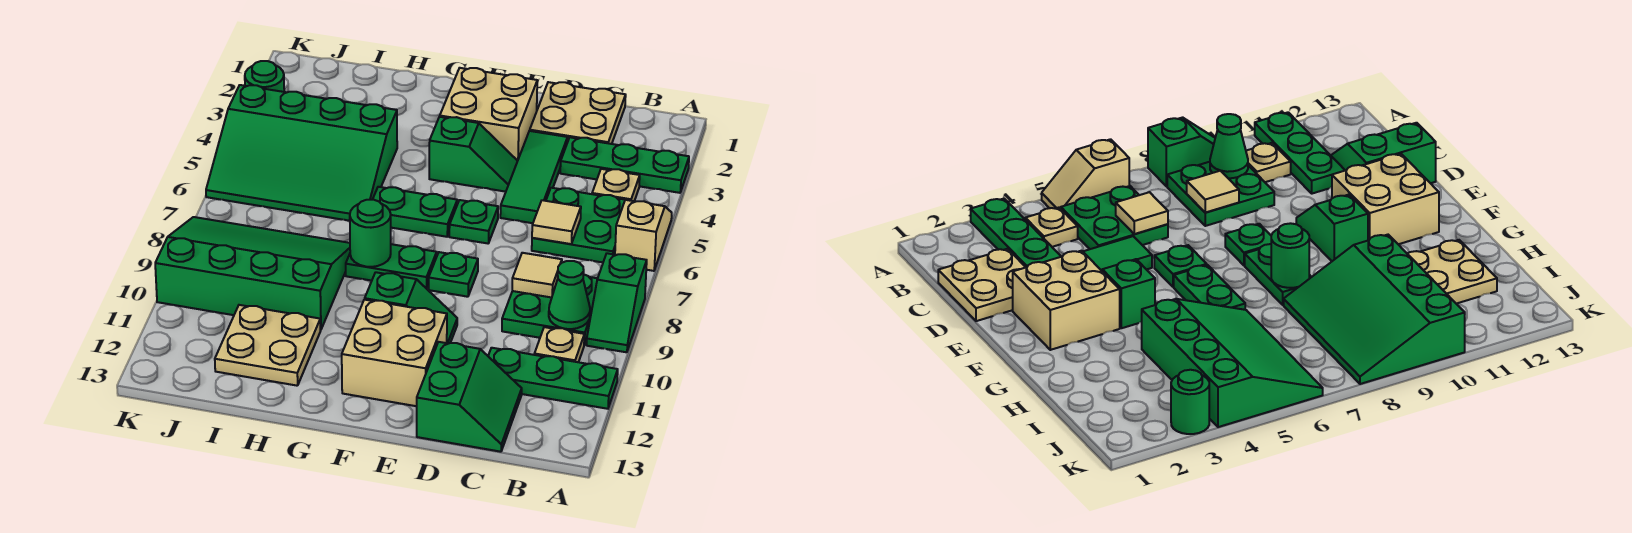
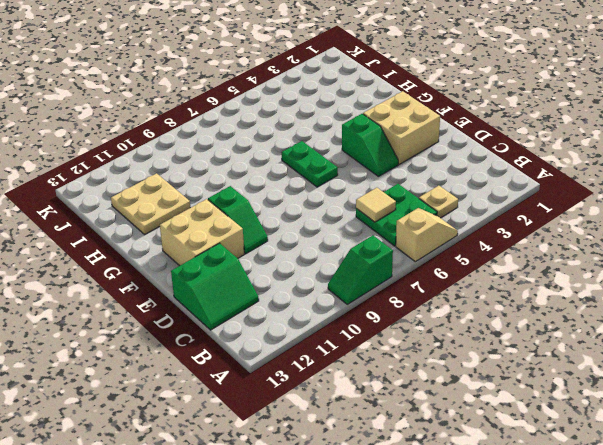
none -> green 1x3 plate [560,137,689,193]
none -> green 1x3 plate [488,348,618,409]
none -> green 2x2 plate [502,274,598,345]

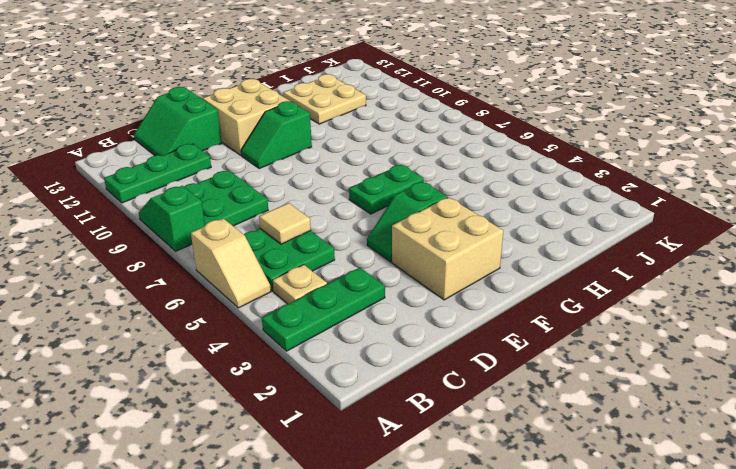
none -> tan 1x1 plate [534,327,584,362]
none -> tan 2x2 plate [530,82,626,144]
none -> green 1x3 tile [500,131,568,223]

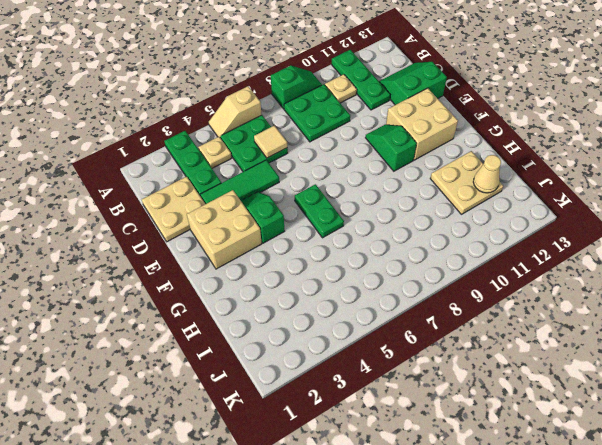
tan 1x1 cone [473,155,501,193] -> none
none -> green 1x1 plate [449,200,498,243]
none -> green 1x1 plate [429,252,478,297]
none -> green 1x2 plate [346,244,437,289]

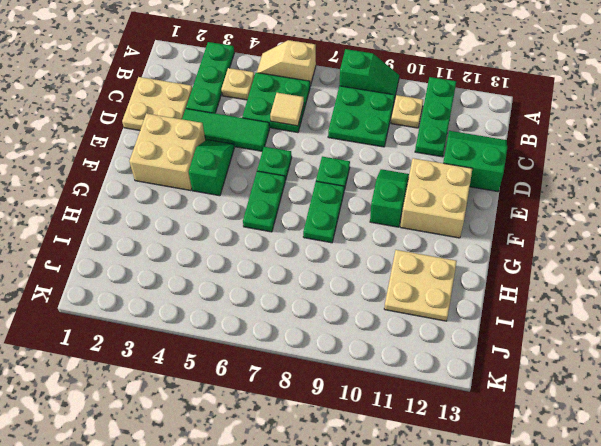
none -> green 3x4 slope [206,85,397,221]
none -> green 3x4 slope [155,217,350,330]
none -> green 1x1 round brick [245,61,284,92]

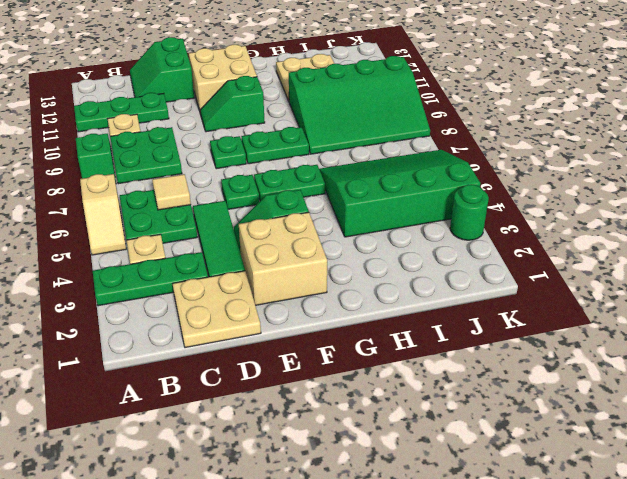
none -> green 1x1 cone [549,261,590,329]
none -> tan 1x1 tile [512,253,562,298]
none -> green 1x1 round brick [350,200,391,267]

